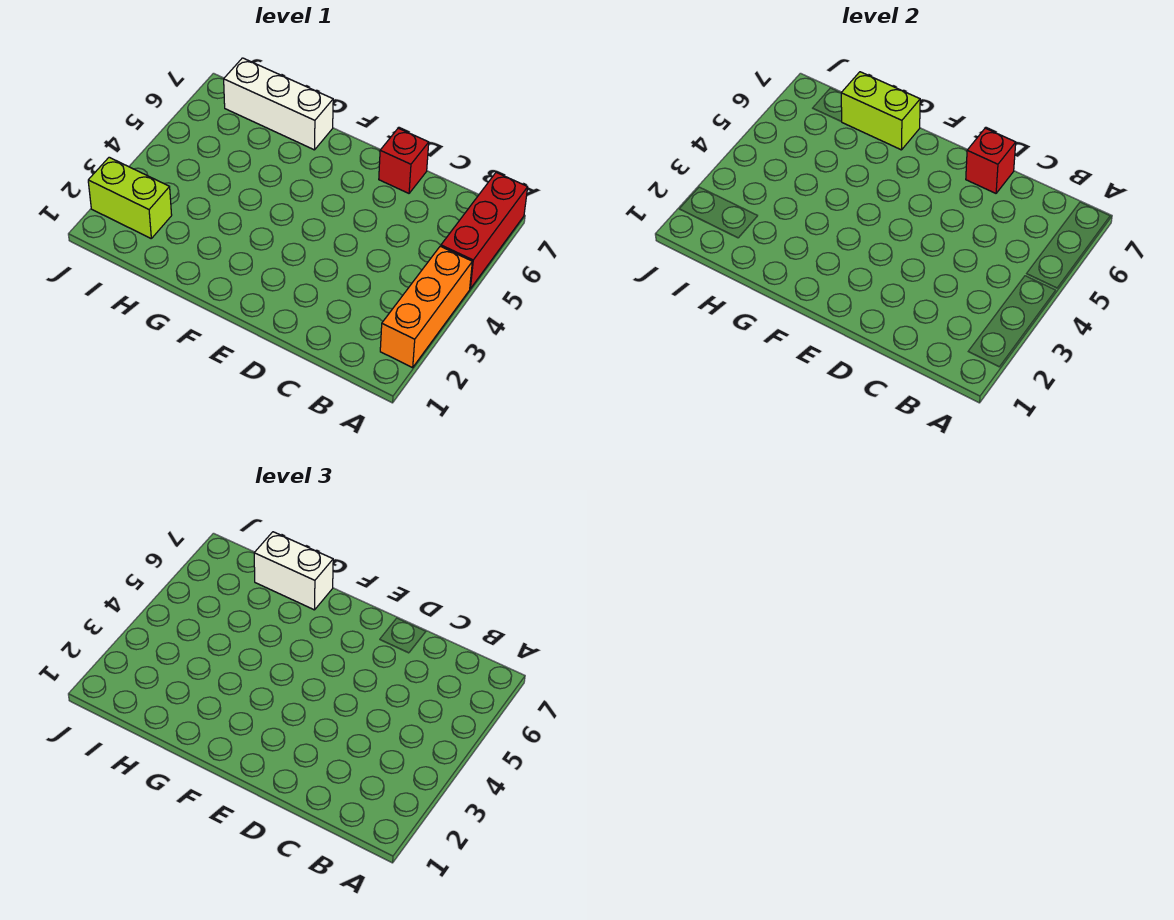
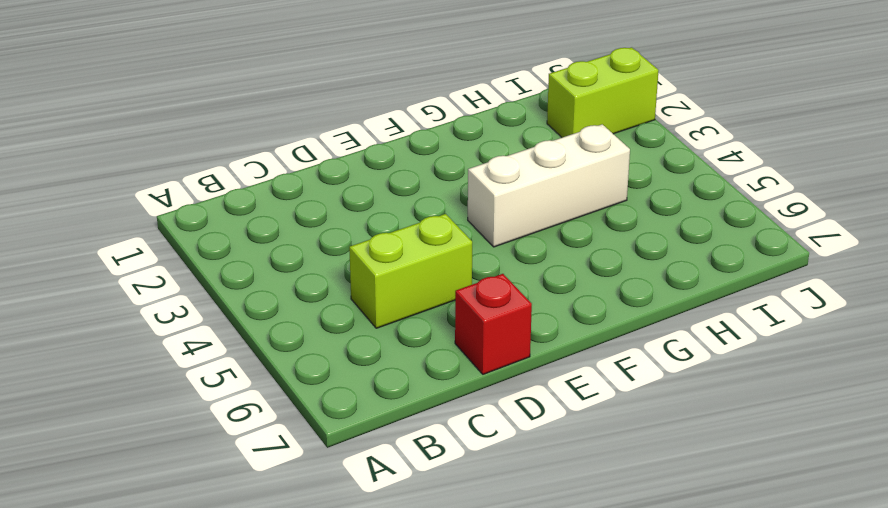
lime 1x2 brick [349,214,472,328] -> lime 1x2 brick moved to [841,72,920,150]
white 1x3 brick [468,124,630,247] -> white 1x3 brick moved to [224,58,333,150]
none -> orange 1x3 brick [380,246,472,368]
none -> red 1x3 brick [441,172,528,289]

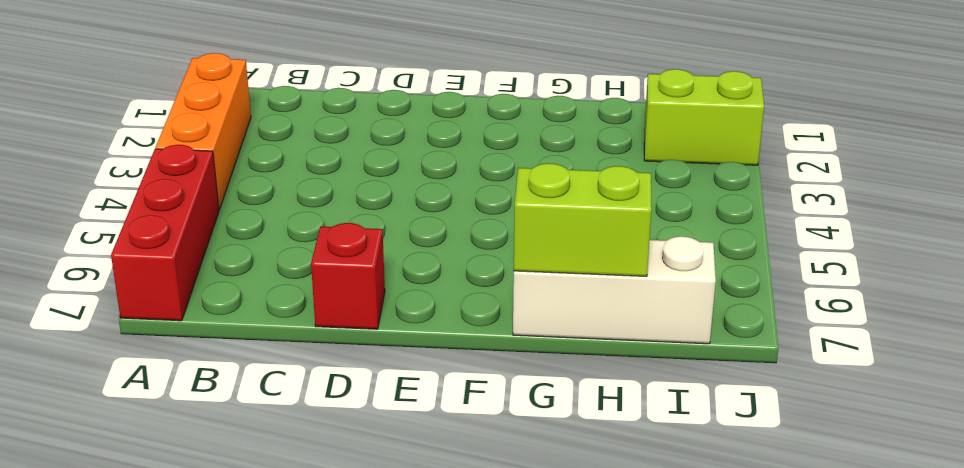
none -> red 1x1 brick [966,128,1016,193]
none -> white 1x2 brick [254,532,333,610]

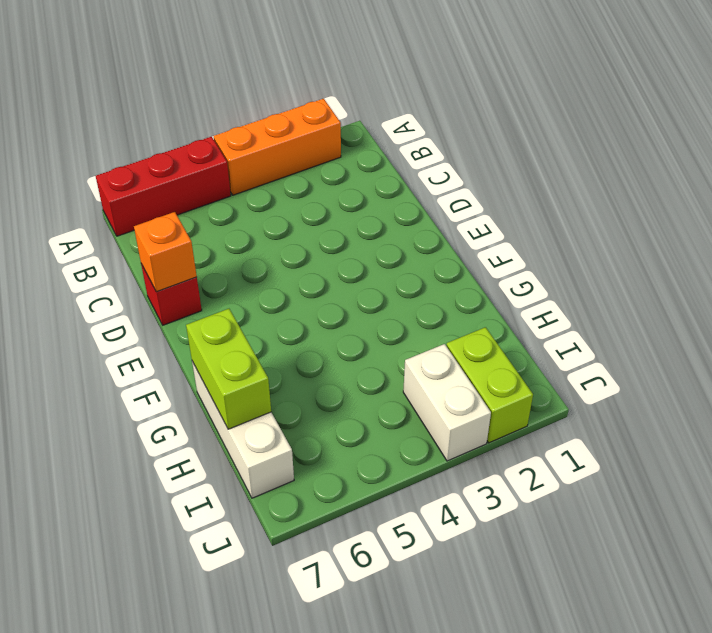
orange 1x1 brick [134,212,197,292] -> red 1x1 brick [966,128,1016,193]
white 1x2 brick [403,344,491,461] -> white 1x2 brick moved to [254,532,333,610]

